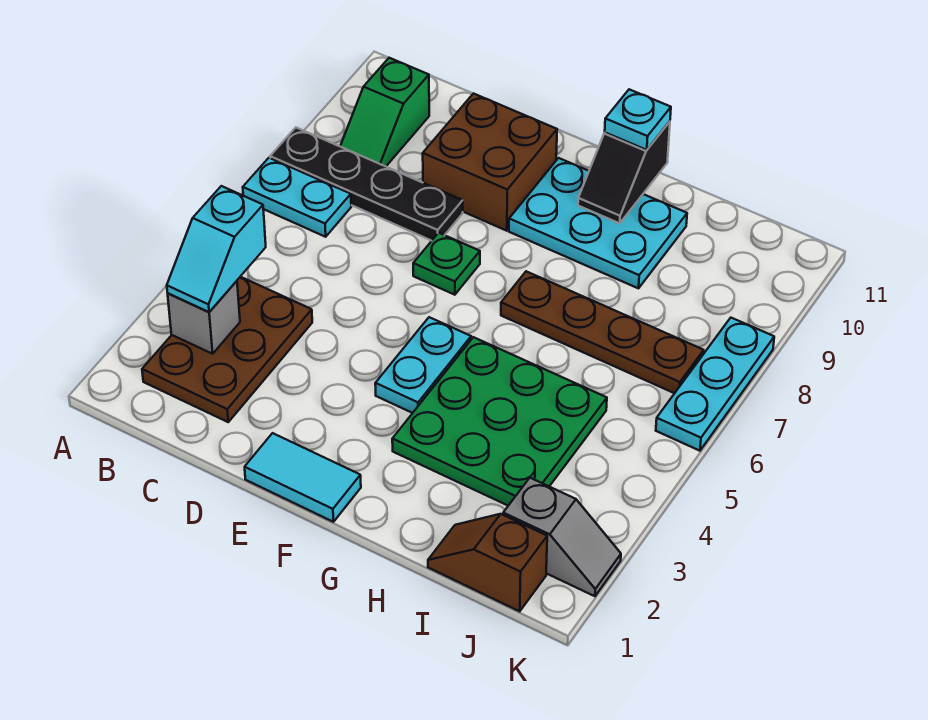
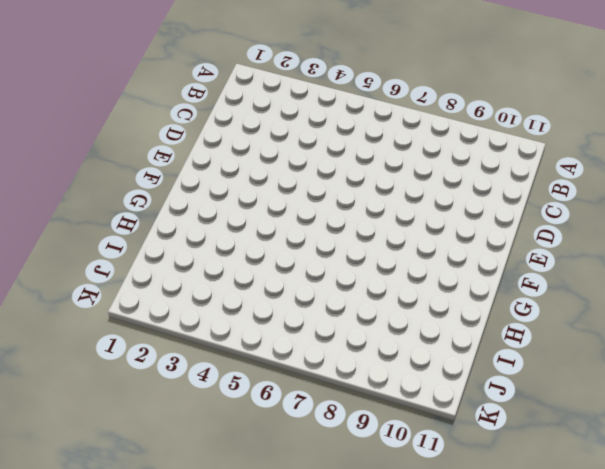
none -> cyan 1x2 plate [243,158,351,237]
none -> black 1x4 plate [270,128,463,241]
none -> brown 2x3 plate [142,277,312,422]

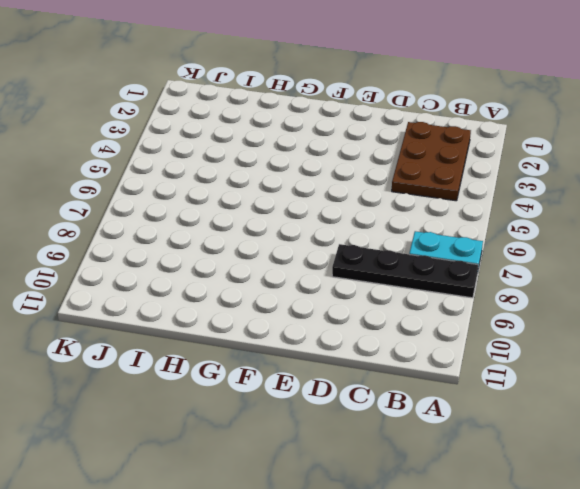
none -> green 1x2 slope [340,58,429,166]
none -> brown 2x2 brick [423,94,557,231]
none -> cyan 1x2 tile [245,433,361,522]

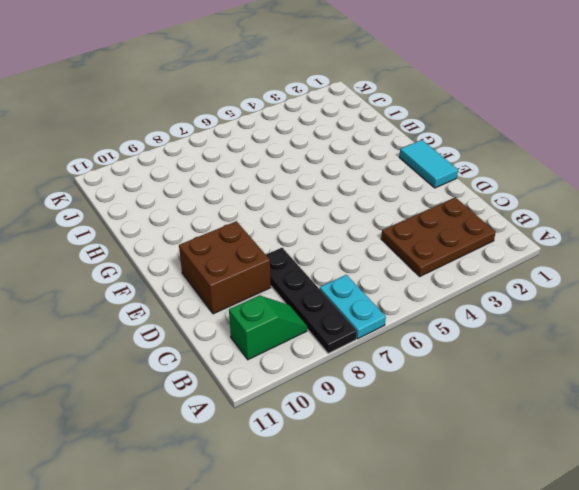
none -> green 1x1 plate [413,233,480,295]
none -> cyan 1x2 plate [375,317,471,413]
none -> cyan 2x3 plate [509,158,687,288]

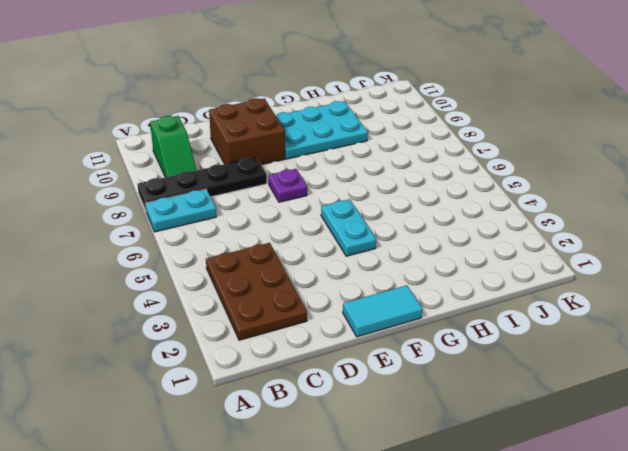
purple 1x1 plate [269,169,307,202] -> green 1x1 plate [413,233,480,295]
none -> green 3x3 plate [392,337,607,506]
none -> brown 1x4 plate [501,271,704,393]
none -> brown 1x2 slope [428,514,547,611]

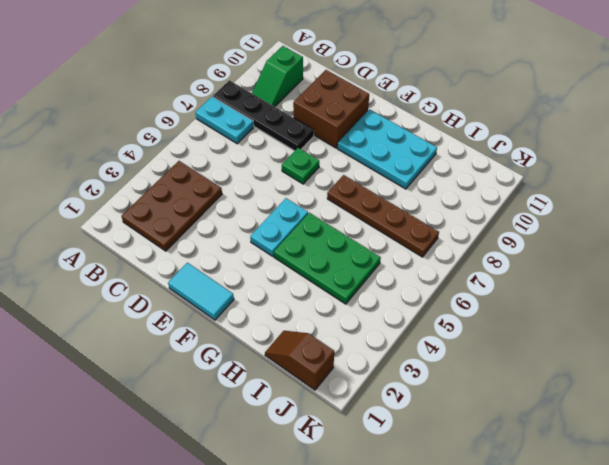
green 2x3 plate [274,213,381,304] -> green 3x3 plate [392,337,607,506]
none -> grey 1x2 slope [503,478,621,596]
none -> cyan 1x3 plate [656,318,774,451]
none -> grey 1x1 brick [168,281,240,354]

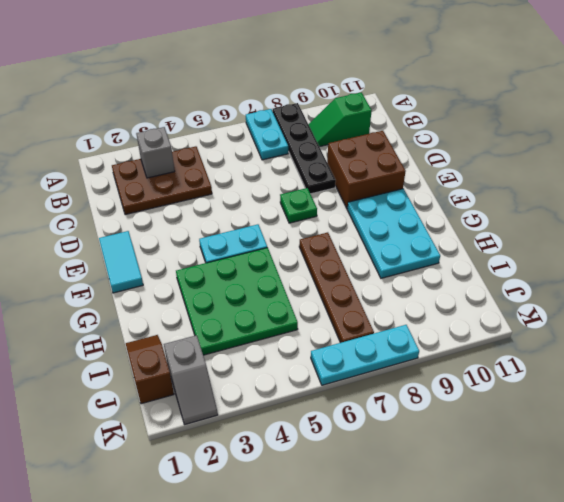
none -> black 1x2 slope [578,122,670,223]
none -> cyan 1x2 slope [167,186,266,312]
none -> cyan 1x1 plate [605,89,671,150]

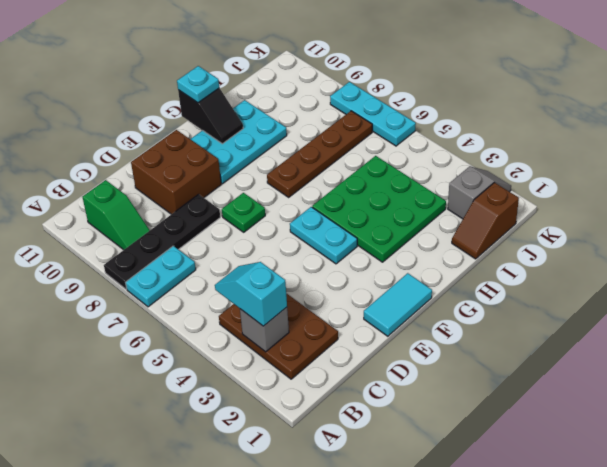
cyan 1x2 slope [215,262,287,326] -> cyan 1x2 slope turned to [167,186,266,312]

